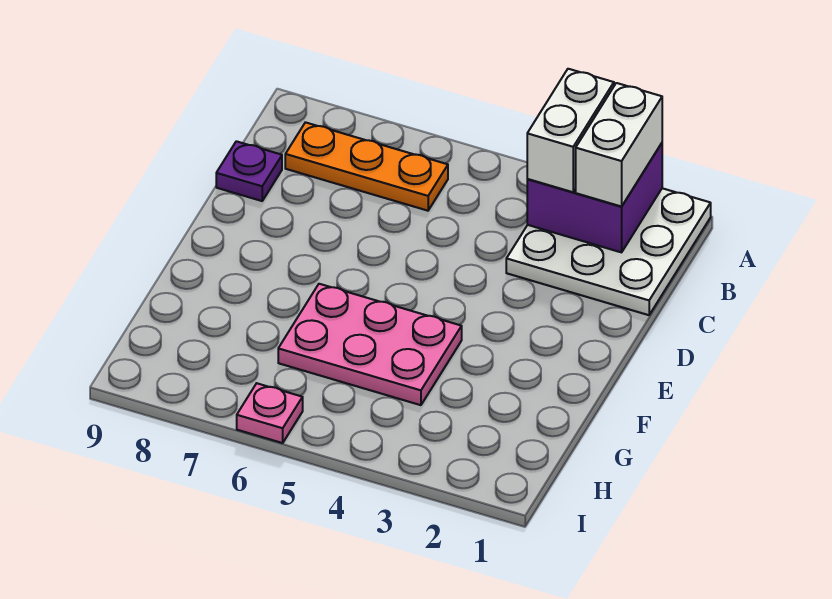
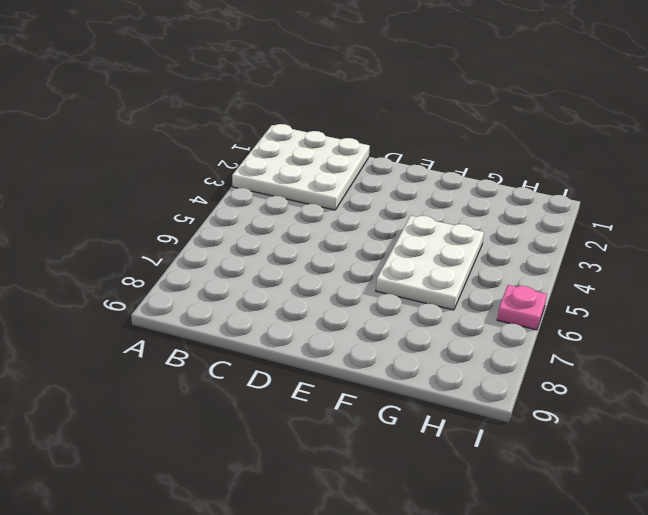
white 2x3 plate [376,215,484,310] -> pink 2x3 plate [278,284,462,405]
none -> orange 1x3 plate [285,122,448,211]
none -> purple 1x1 plate [216,141,282,201]

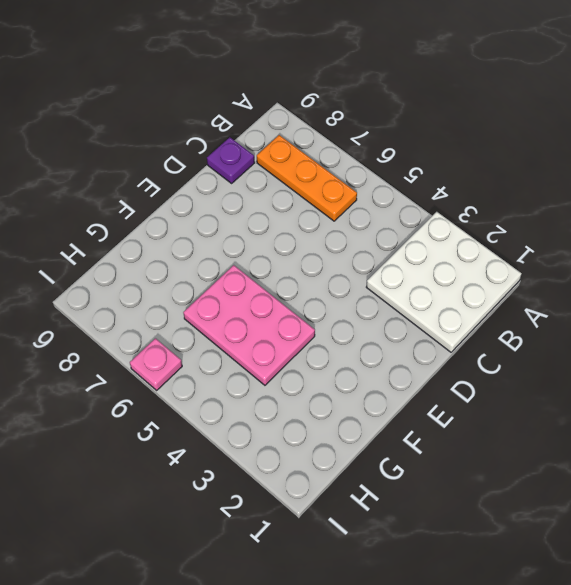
none -> purple 2x2 brick [527,143,662,252]
none -> white 1x2 brick [576,83,662,207]

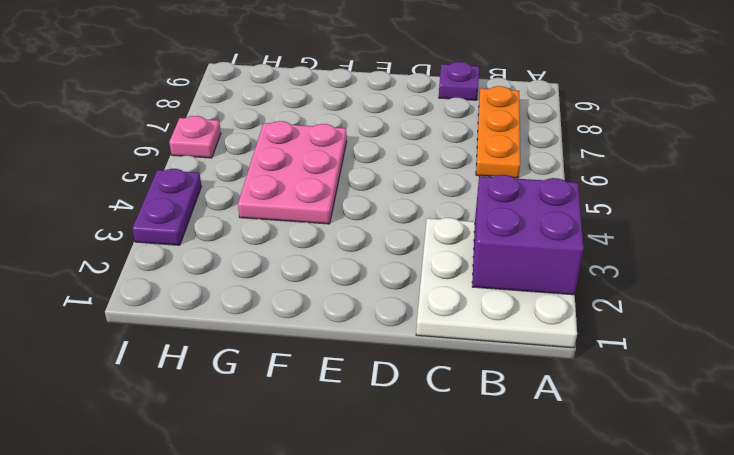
purple 1x2 plate [132,169,201,245] -> none
none -> white 1x2 brick [576,83,662,207]
none -> white 1x2 brick [527,69,614,192]

